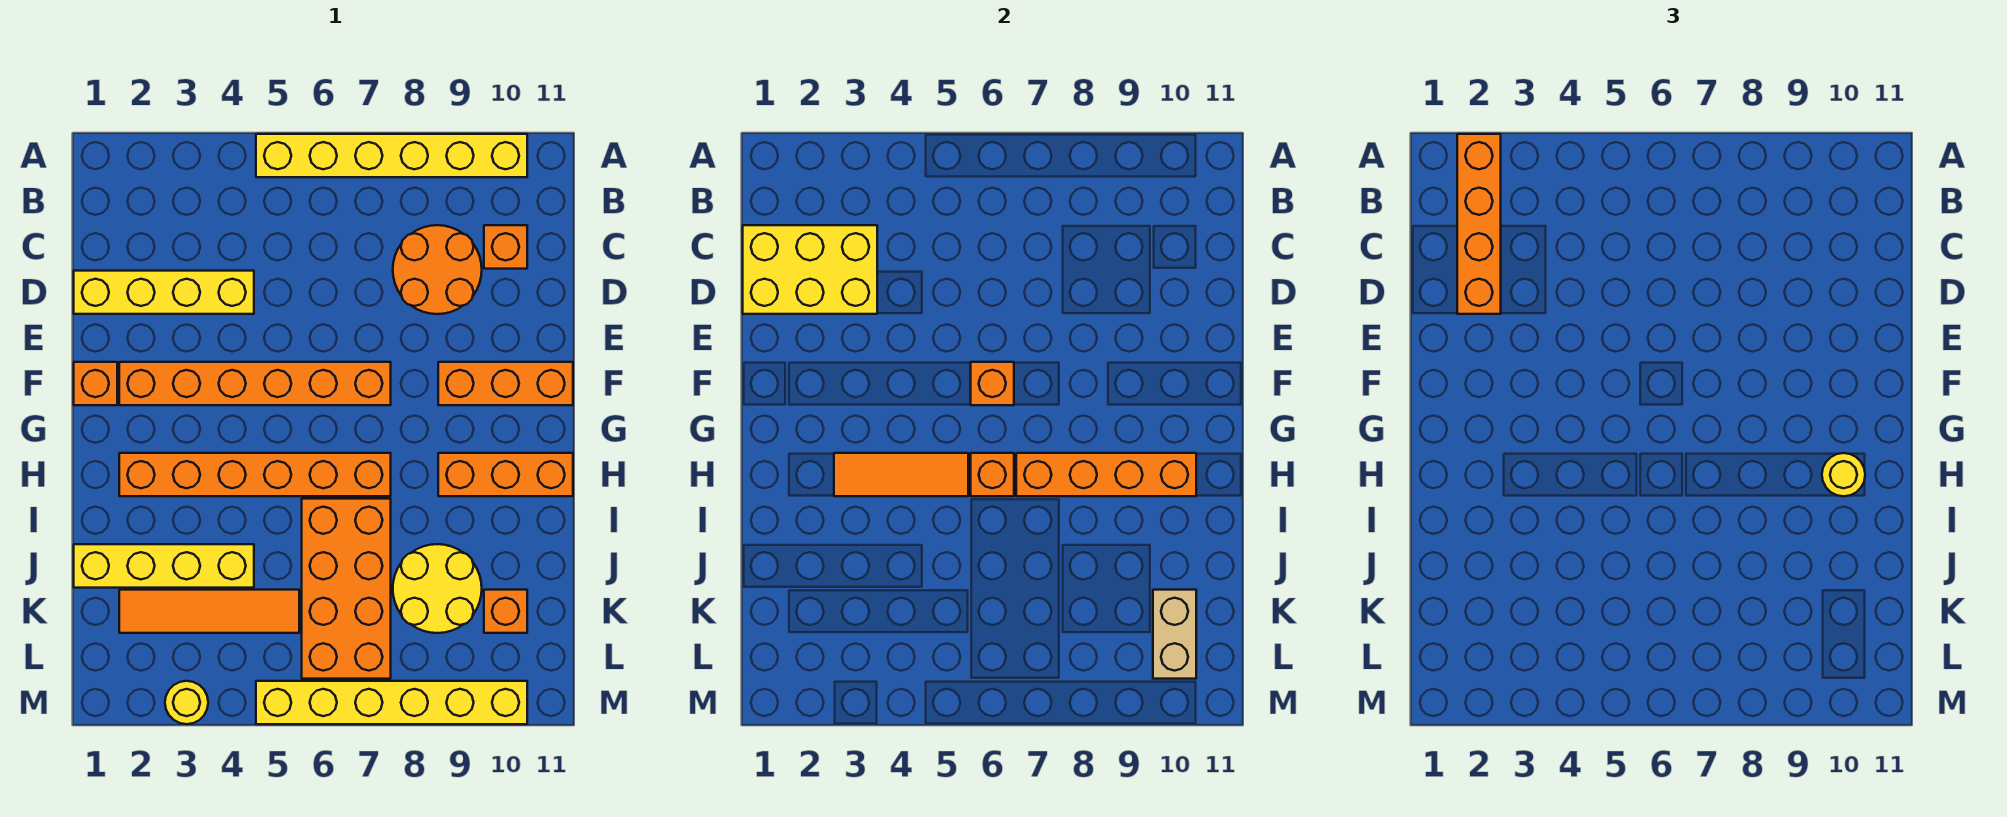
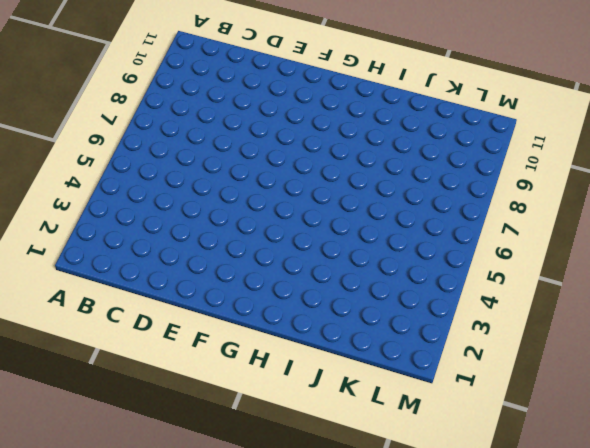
none -> yellow 1x6 brick [256,134,527,177]
none -> orange 2x2 round brick [393,225,482,314]
none -> orange 1x1 brick [484,225,527,269]

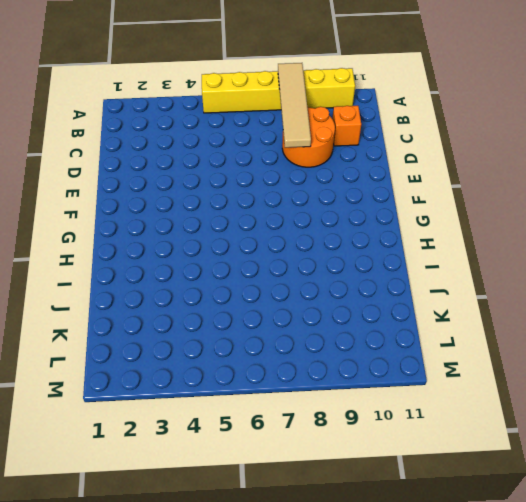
tan 1x4 tile [278,63,311,148] -> none
none -> yellow 1x4 brick [74,271,254,314]
none -> orange 1x1 brick [74,362,117,405]
none -> orange 1x6 brick [119,362,391,405]

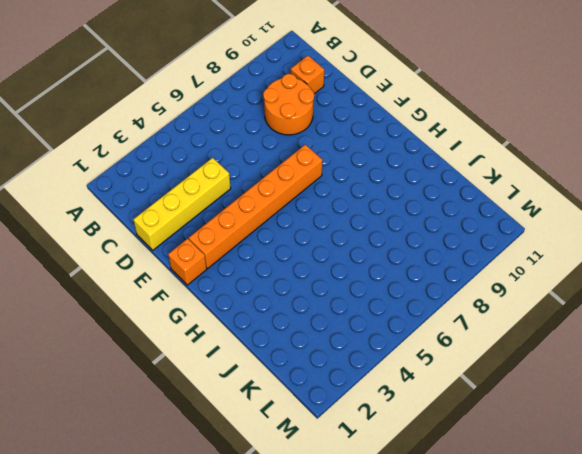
none -> yellow 1x6 brick [256,134,527,177]
none -> orange 1x3 brick [438,362,573,405]
none -> orange 1x6 brick [119,453,391,496]

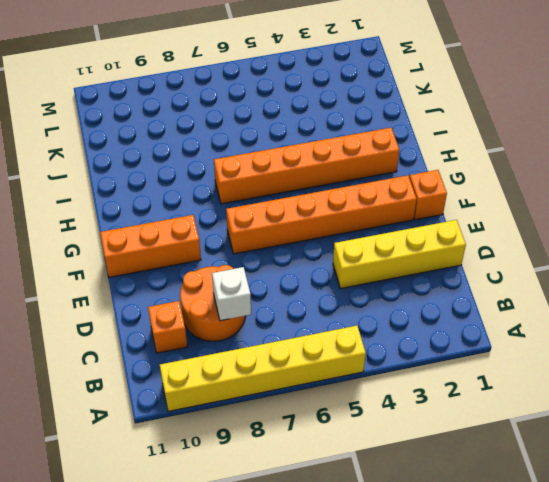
white 1x1 brick [212,267,251,321] -> none
none -> orange 1x3 brick [438,453,573,496]
none -> orange 2x4 brick [302,499,391,679]
none -> yellow 1x4 brick [74,544,254,588]

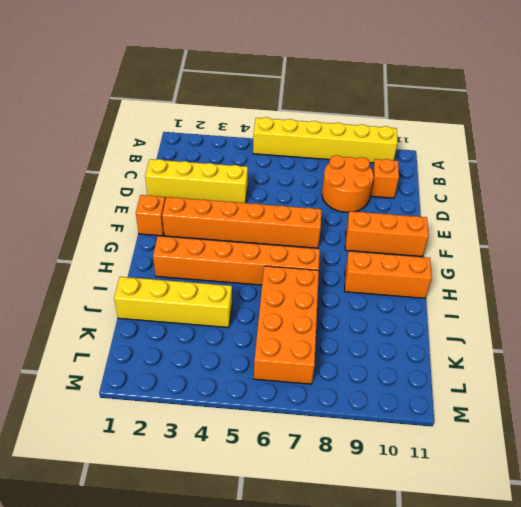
none -> yellow 2x2 round brick [393,544,482,633]
none -> orange 1x4 tile [119,590,299,633]
none -> orange 1x1 brick [484,590,527,633]

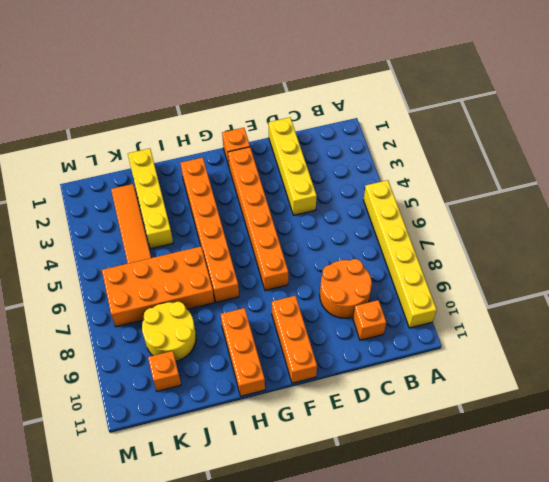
none -> yellow 1x1 round brick [165,681,208,724]
none -> yellow 1x6 brick [256,681,527,724]
none -> yellow 2x3 brick [743,225,877,314]

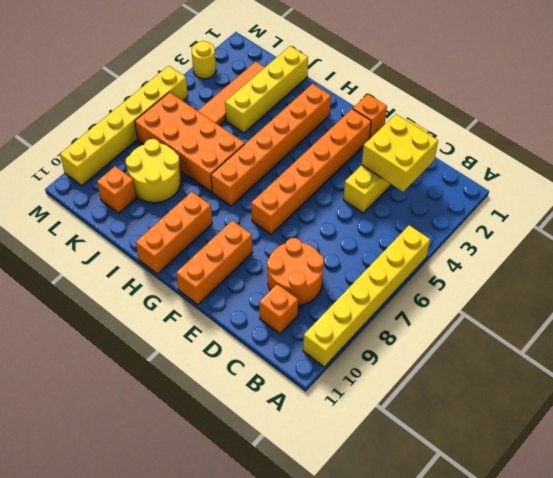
yellow 2x2 brick [362,114,438,192] -> yellow 2x3 brick [743,225,877,314]
none -> orange 1x1 brick [971,362,1014,405]
none -> orange 1x3 tile [834,453,968,496]
none -> orange 1x1 brick [971,453,1014,496]

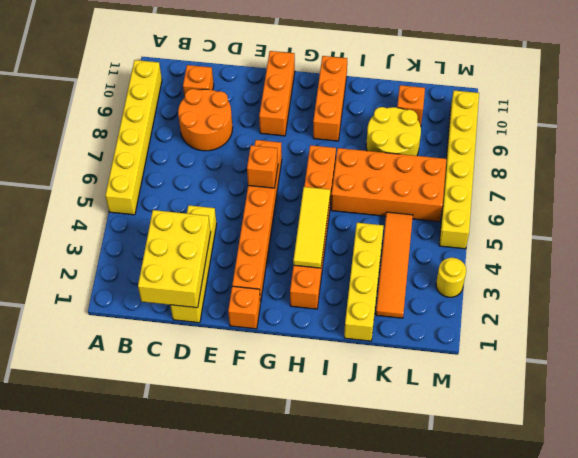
yellow 1x3 tile [293,187,330,268] -> orange 1x3 tile [834,453,968,496]
none -> orange 1x1 brick [971,453,1014,496]
none -> orange 1x4 brick [1016,453,1196,496]
none -> tan 1x2 brick [1153,590,1196,679]

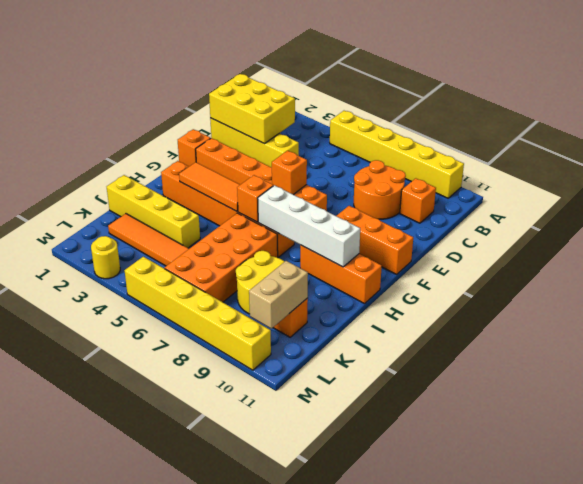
white 1x4 brick [258,185,360,267] -> orange 1x4 brick [1016,453,1196,496]
none -> orange 1x4 brick [1457,134,1501,314]
none -> yellow 1x1 round brick [1822,453,1865,496]

